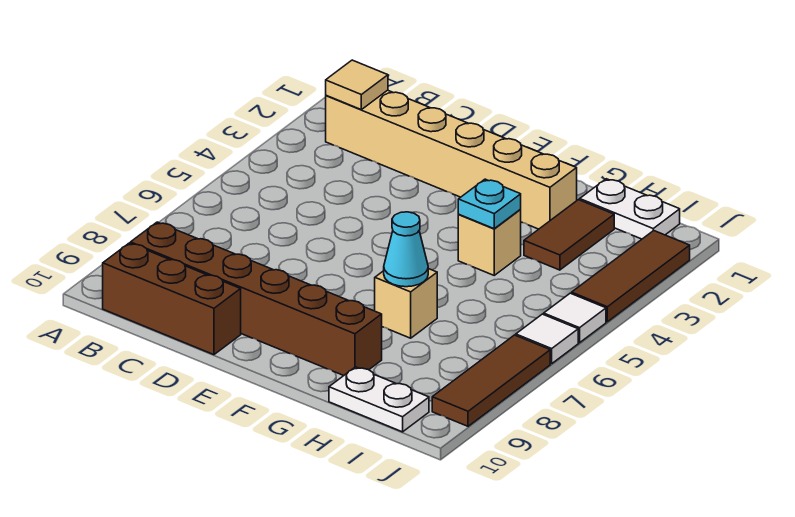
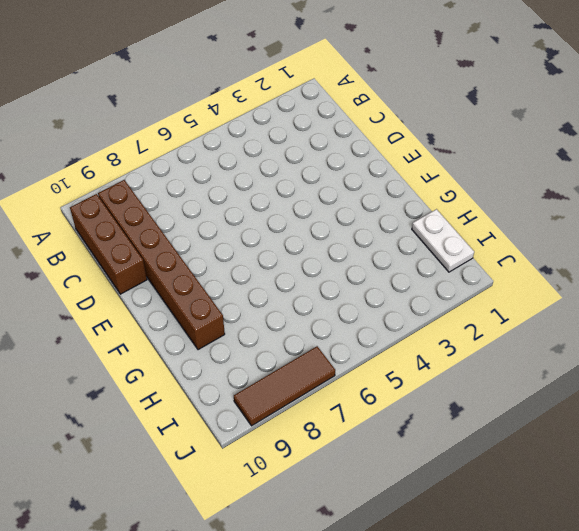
none -> tan 1x6 brick [326,90,577,229]
none -> tan 1x1 brick [458,209,521,275]
none -> tan 1x1 brick [375,269,437,338]

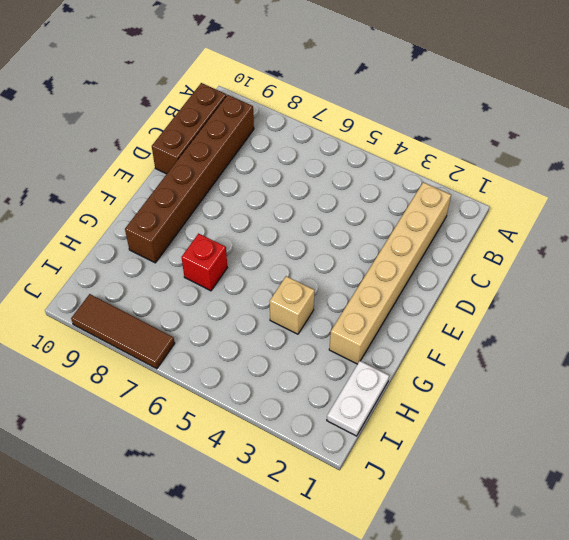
red 1x1 brick [182,234,227,291] -> tan 1x1 brick [375,269,437,338]
none -> brown 1x2 tile [524,200,614,270]
none -> white 1x2 plate [329,367,429,432]
none -> brown 1x3 tile [572,231,690,322]

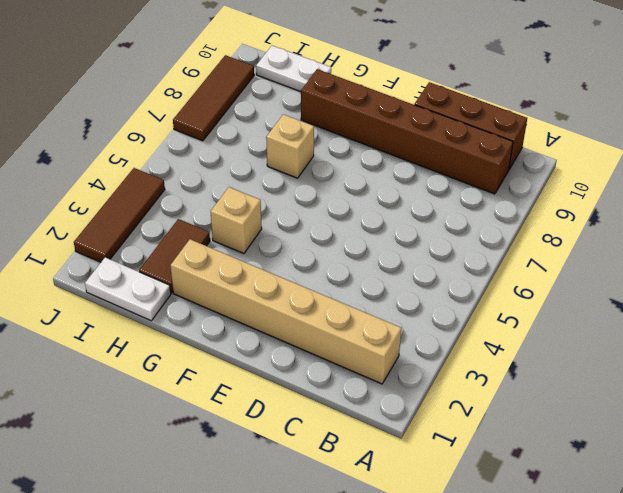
none -> white 1x1 tile [544,293,606,343]
none -> white 1x1 tile [516,314,578,364]
none -> tan 1x1 tile [326,60,388,110]

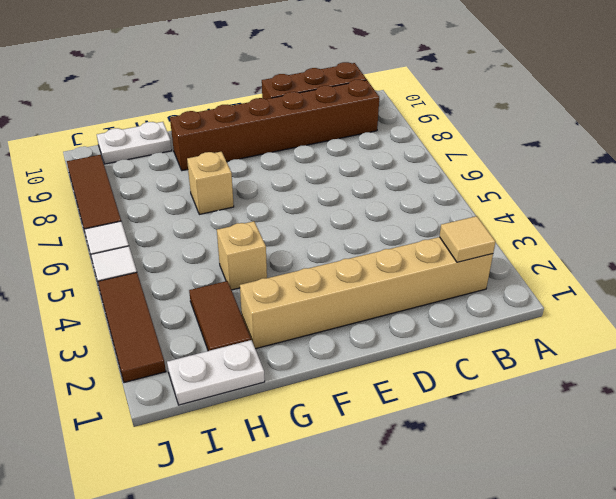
none -> cyan 1x1 plate [458,179,521,229]
none -> cyan 1x1 cone [384,212,428,287]

